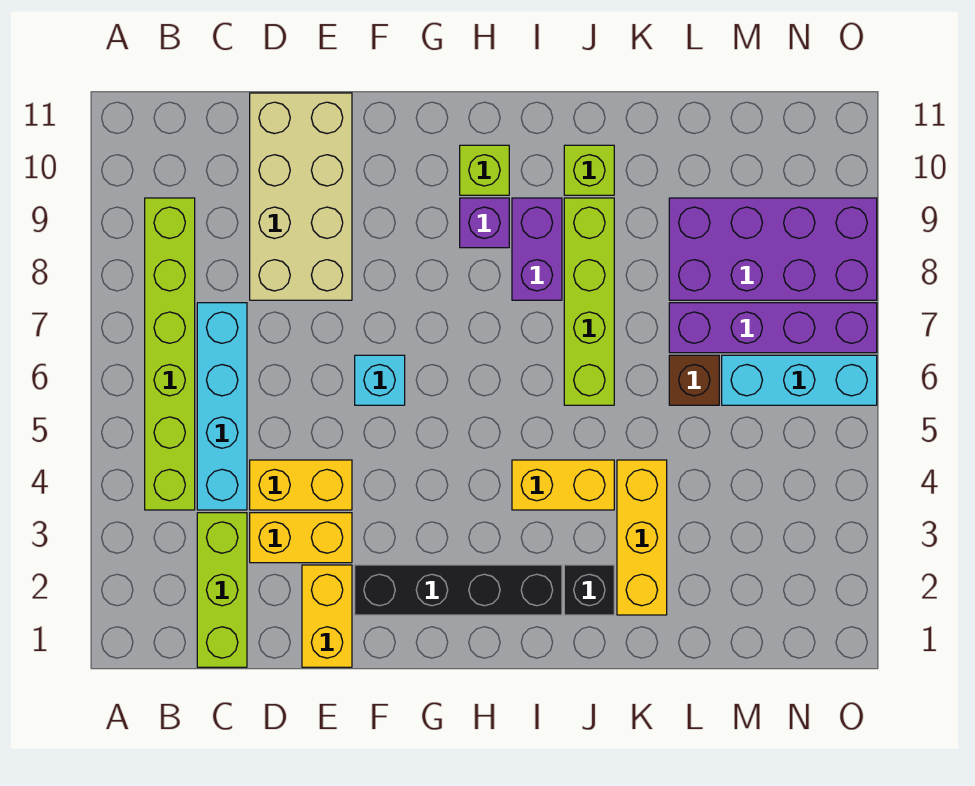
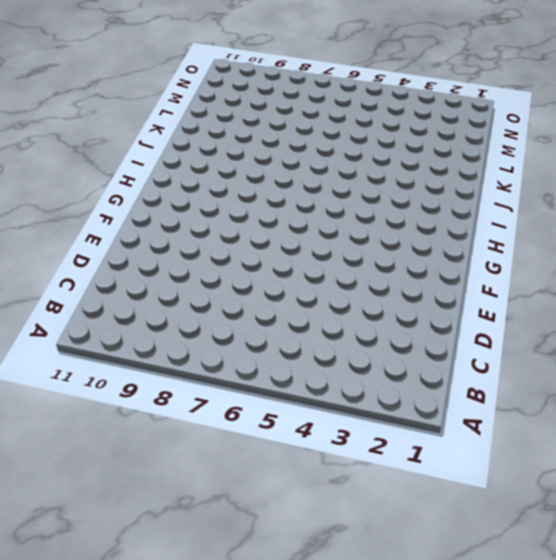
none -> lime 1x6 brick [145,198,195,510]
none -> lime 1x3 brick [197,513,247,667]
none -> cyan 1x4 brick [197,303,247,510]

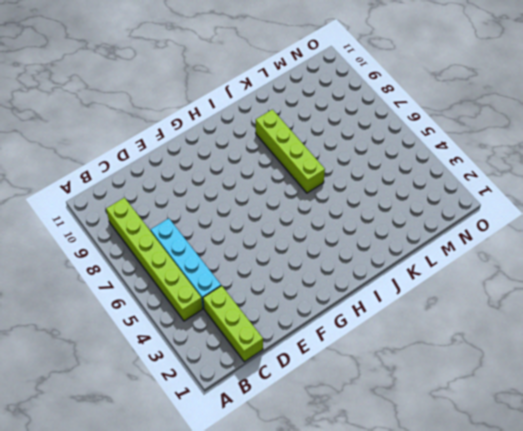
none -> yellow 1x2 brick [250,513,352,563]
none -> yellow 1x2 brick [250,460,352,510]
none -> tan 2x4 brick [250,93,352,300]

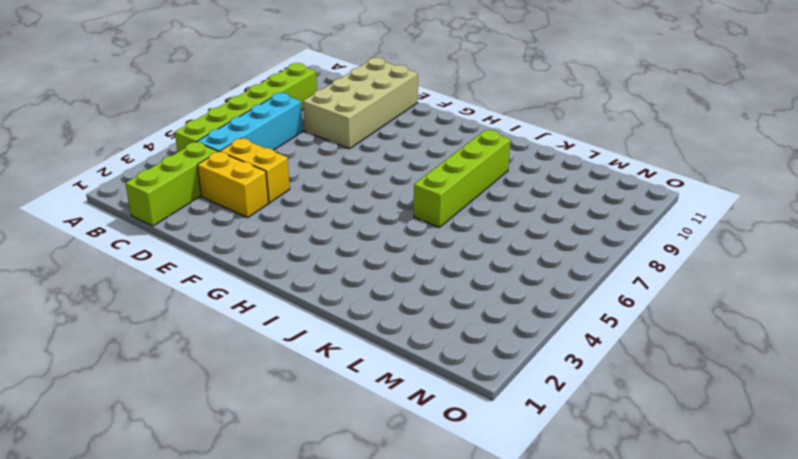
none -> yellow 1x2 brick [302,565,352,667]
none -> black 1x4 brick [355,565,562,615]
none -> cyan 1x1 brick [355,355,405,405]

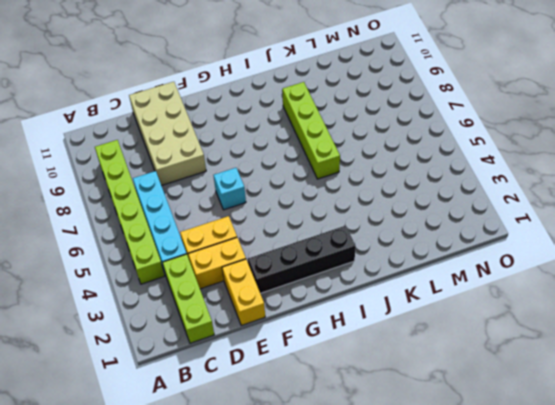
none -> purple 1x1 brick [460,198,509,248]
none -> lime 1x1 brick [460,145,509,195]
none -> yellow 1x2 brick [512,460,614,510]

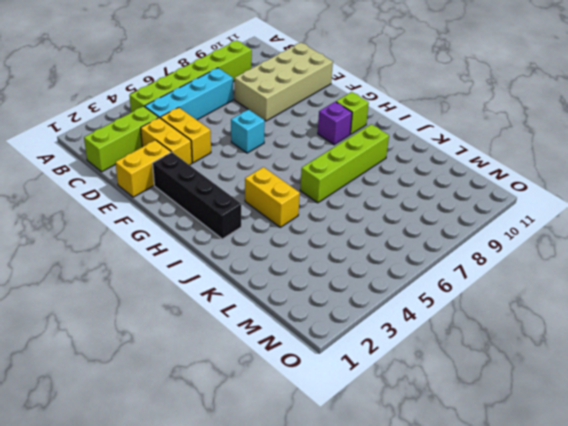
none -> purple 1x2 brick [512,198,562,300]
none -> black 1x1 brick [564,565,614,615]
none -> lime 1x1 brick [564,145,614,195]

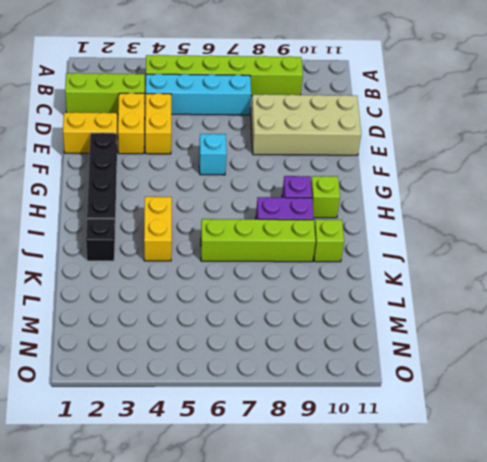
none -> yellow 1x3 brick [617,460,667,615]
none -> brown 1x1 brick [669,355,719,405]
none -> purple 1x4 brick [669,303,877,353]

